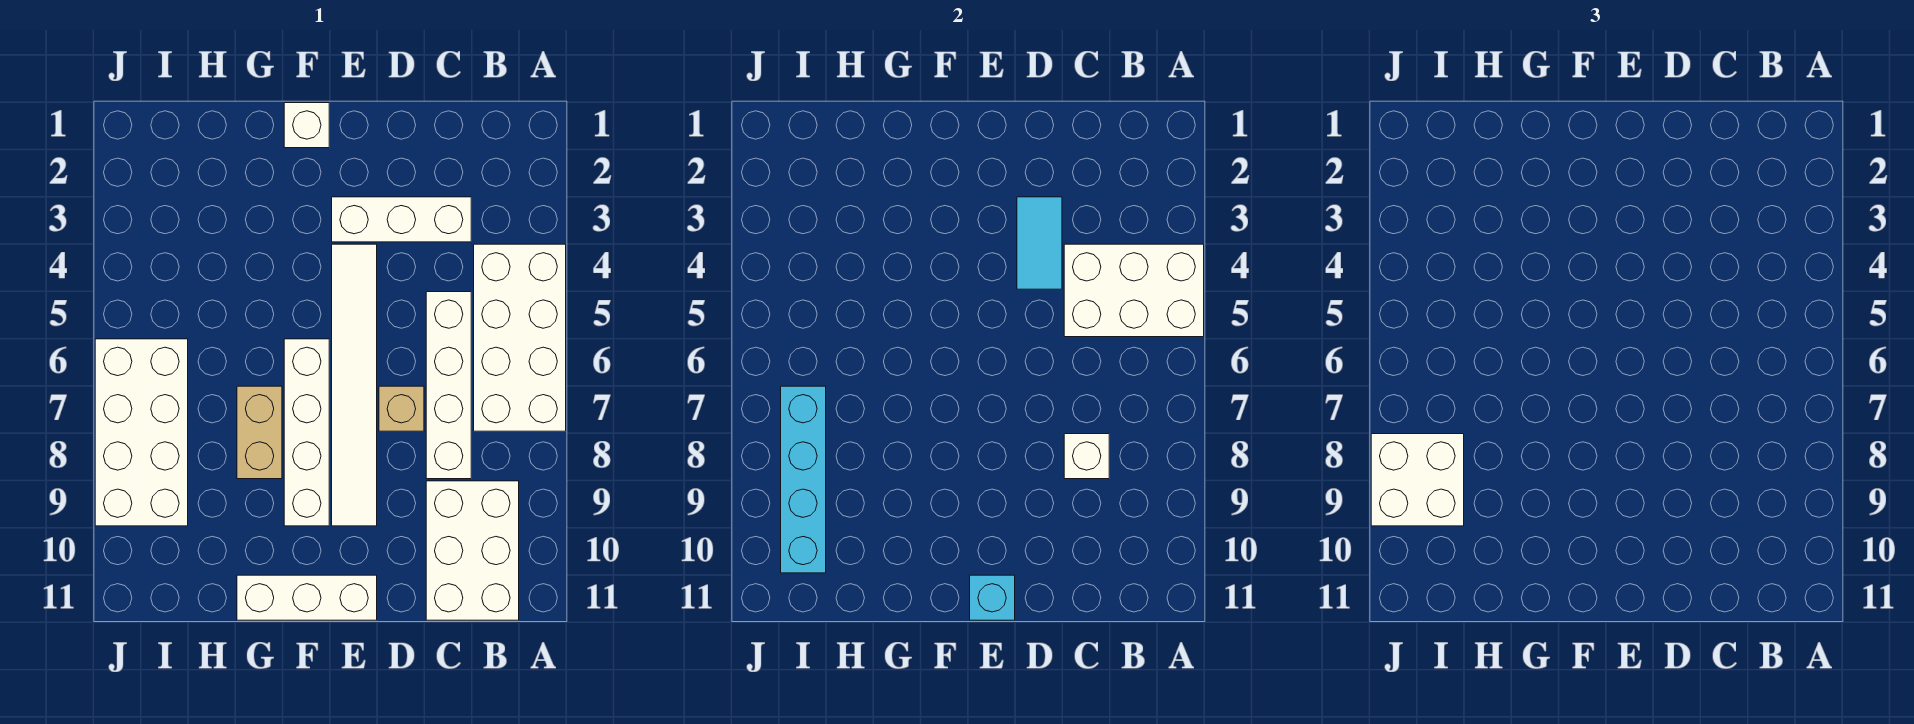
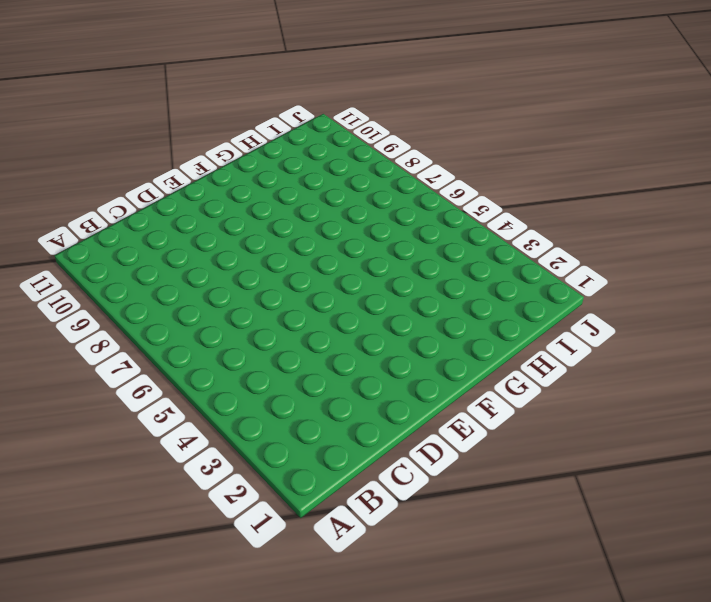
none -> white 2x4 brick [474,244,566,431]
none -> white 2x3 brick [426,481,519,620]
none -> white 1x3 brick [332,197,471,242]

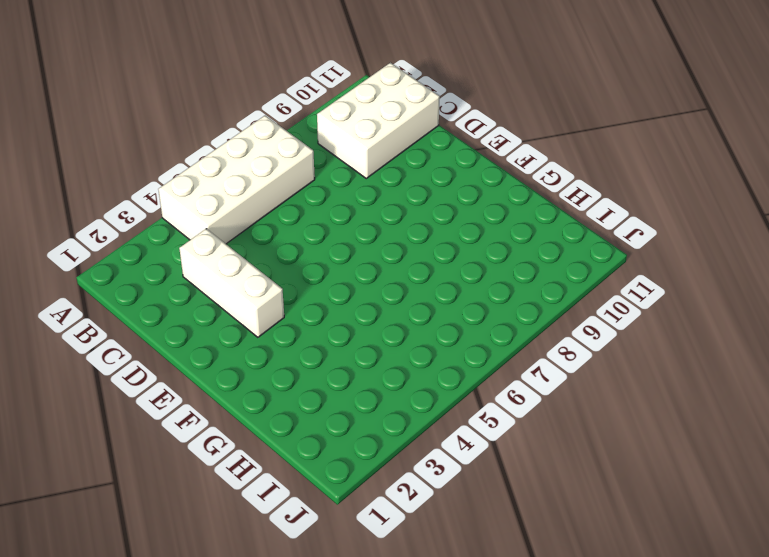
none -> white 1x4 brick [426,292,471,479]
none -> tan 1x1 brick [379,386,424,431]
none -> white 1x6 tile [332,244,377,526]

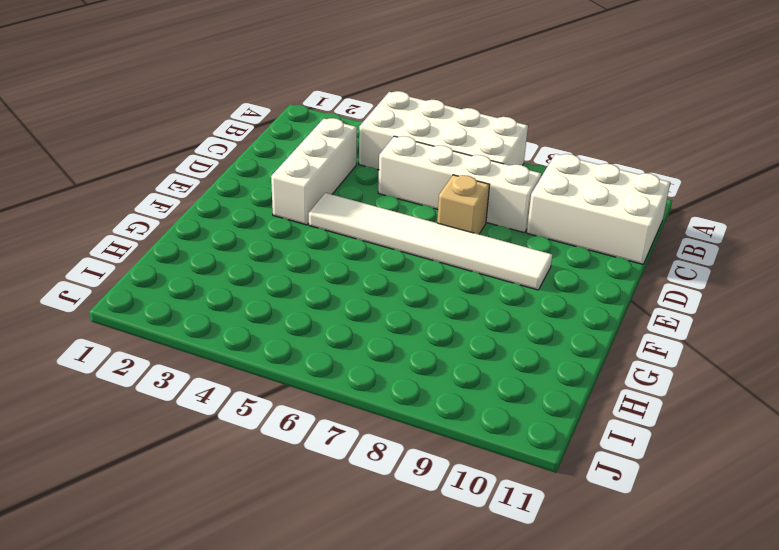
none -> white 1x3 brick [237,575,377,620]
none -> white 1x1 brick [284,103,329,148]
none -> white 1x4 brick [284,339,329,526]

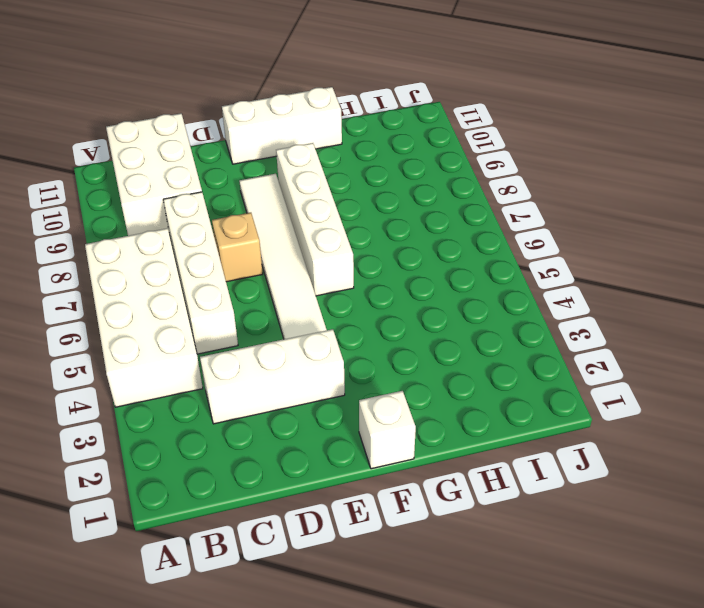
none -> tan 1x2 brick [237,386,282,479]
none -> white 2x4 brick [95,339,188,526]
none -> white 2x3 brick [1064,244,1204,337]

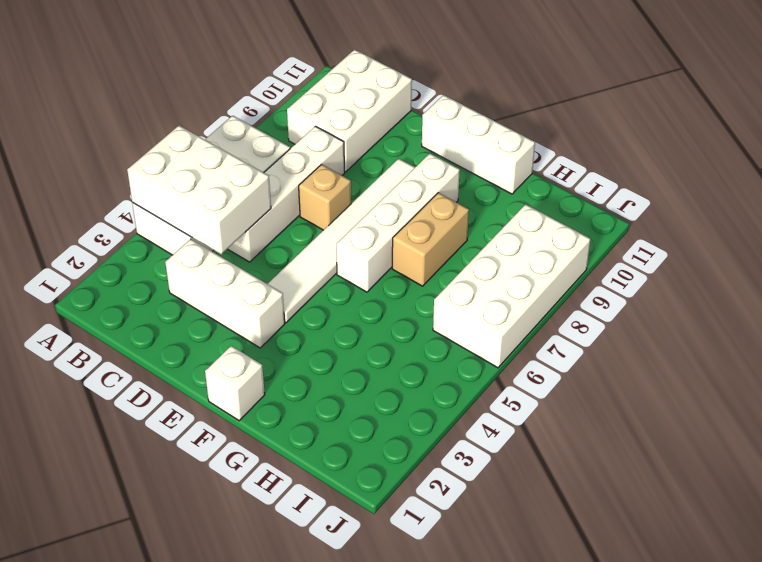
none -> white 1x1 brick [1064,434,1109,479]
none -> cyan 1x2 tile [1017,197,1062,289]
none -> cyan 1x1 brick [970,575,1015,620]

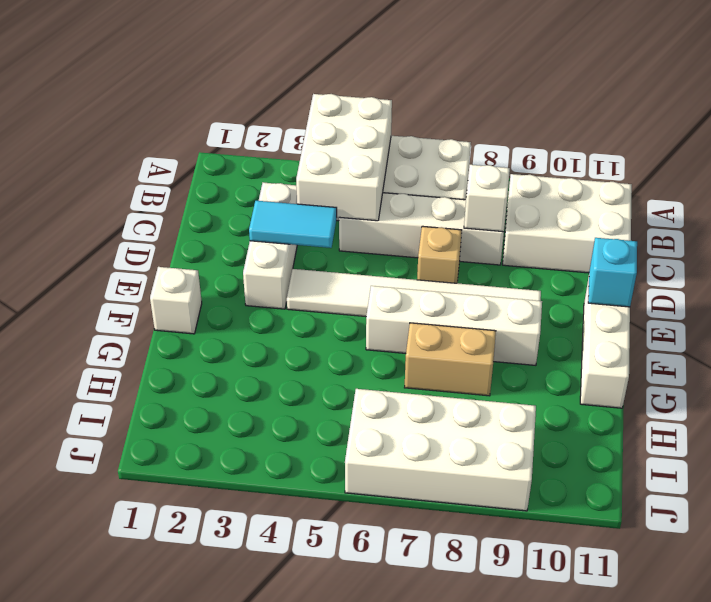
none -> cyan 1x4 brick [781,386,826,573]
none -> white 2x2 brick [1371,434,1464,526]

